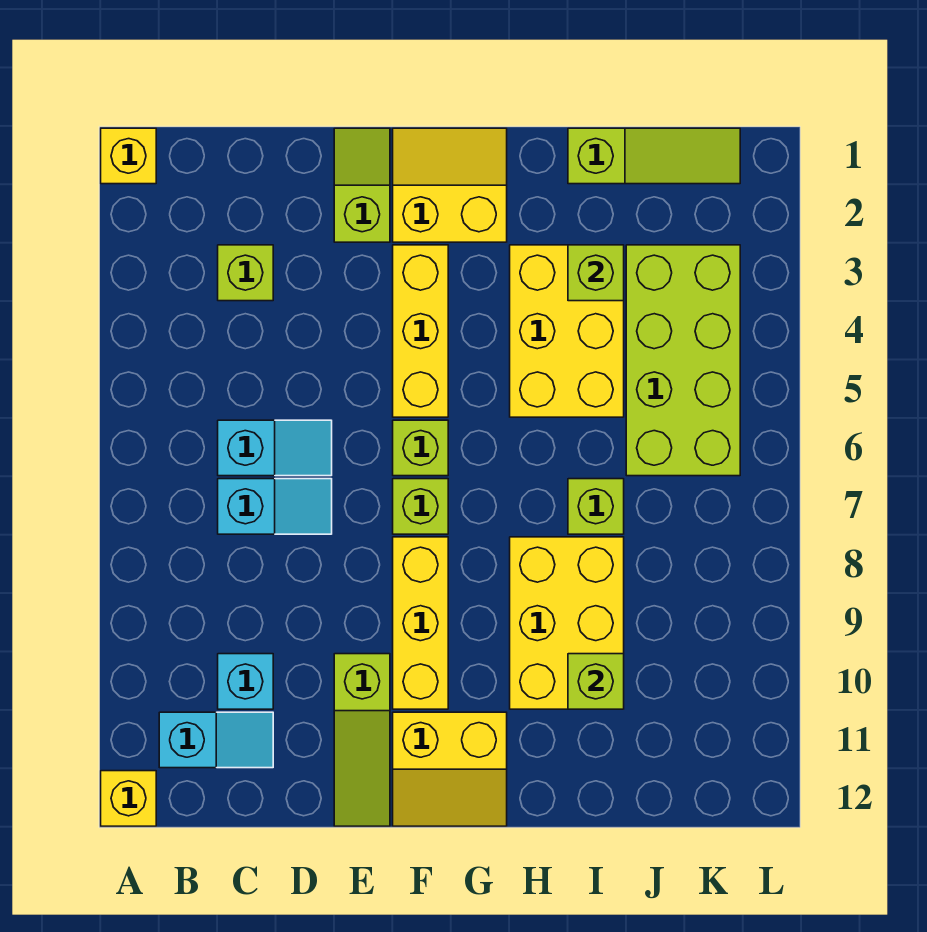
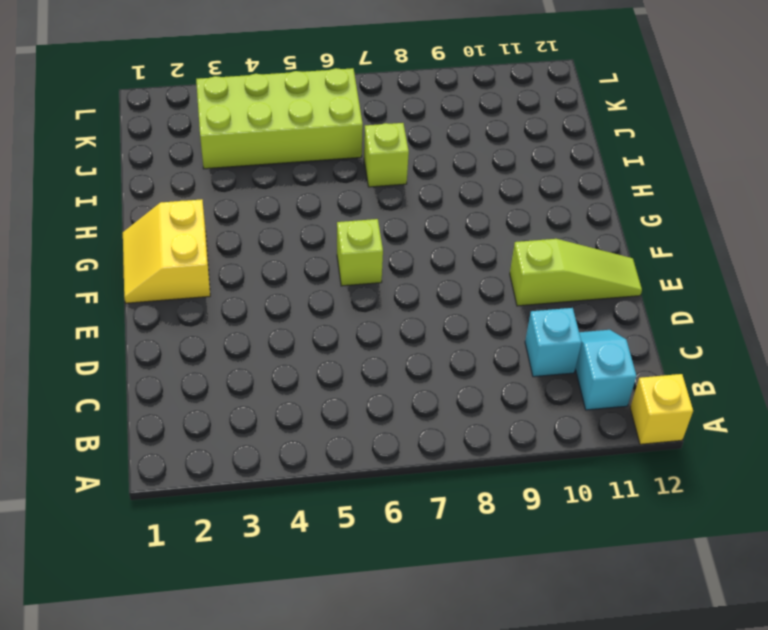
none -> yellow 1x1 brick [101,128,156,184]
none -> lime 1x1 brick [218,245,273,301]
none -> cyan 1x2 slope [218,420,332,476]

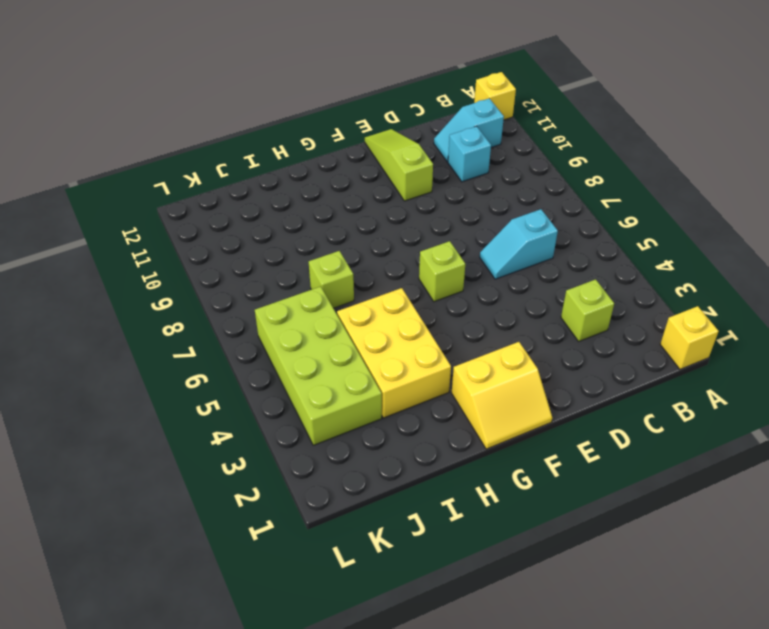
none -> cyan 1x2 slope [218,479,332,534]
none -> lime 1x2 slope [334,128,390,242]
none -> yellow 1x3 brick [393,245,448,417]

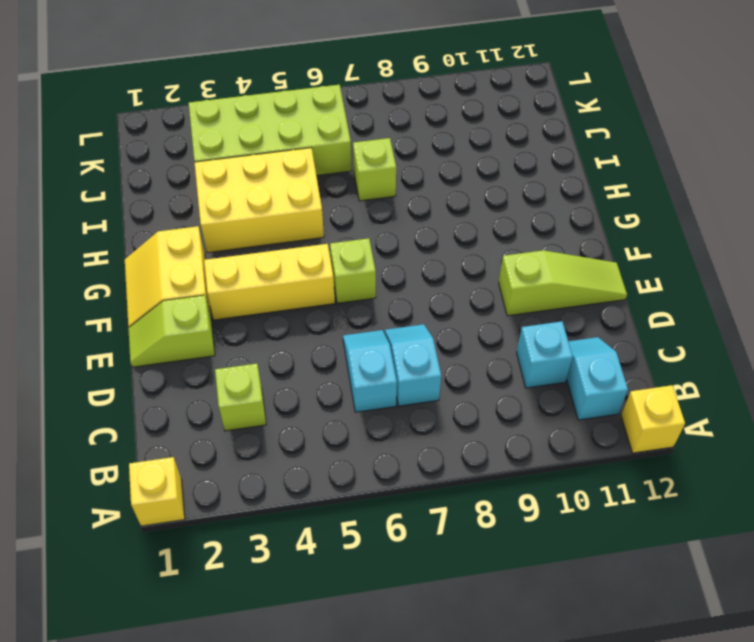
none -> lime 1x1 brick [393,479,448,534]
none -> yellow 1x3 brick [393,537,448,709]
none -> yellow 2x2 slope [393,712,507,826]

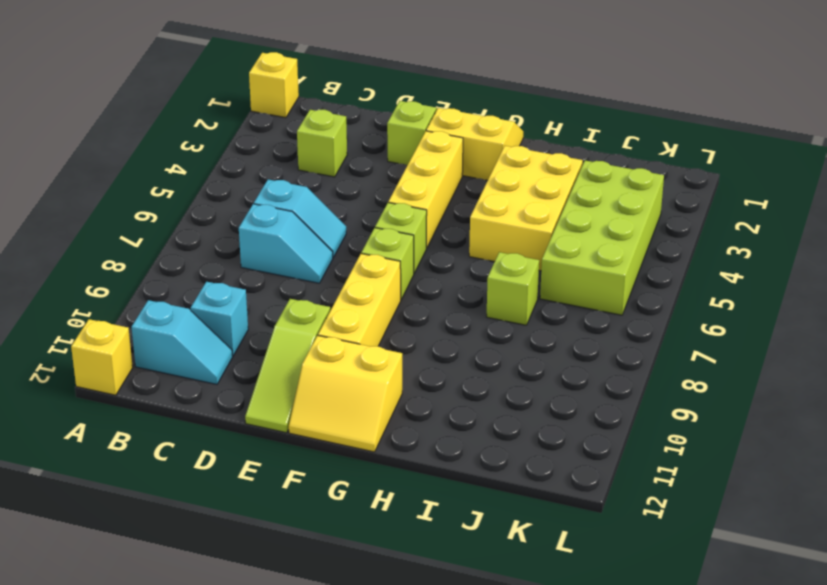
none -> yellow 2x3 brick [510,537,624,709]
none -> lime 1x3 slope [568,128,740,184]
none -> lime 1x1 brick [568,245,624,301]

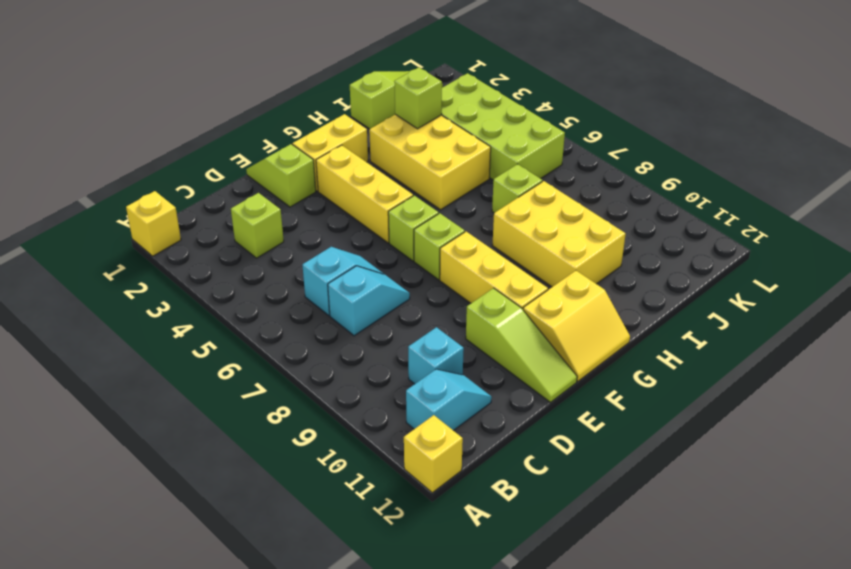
none -> lime 1x1 brick [568,654,624,709]

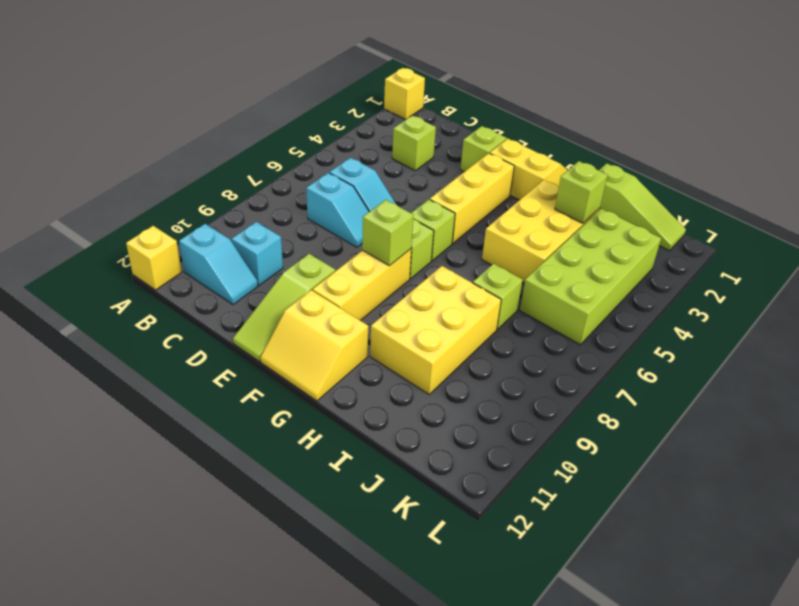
lime 1x1 brick [362,200,414,266] -> lime 1x1 brick moved to [568,654,624,709]

